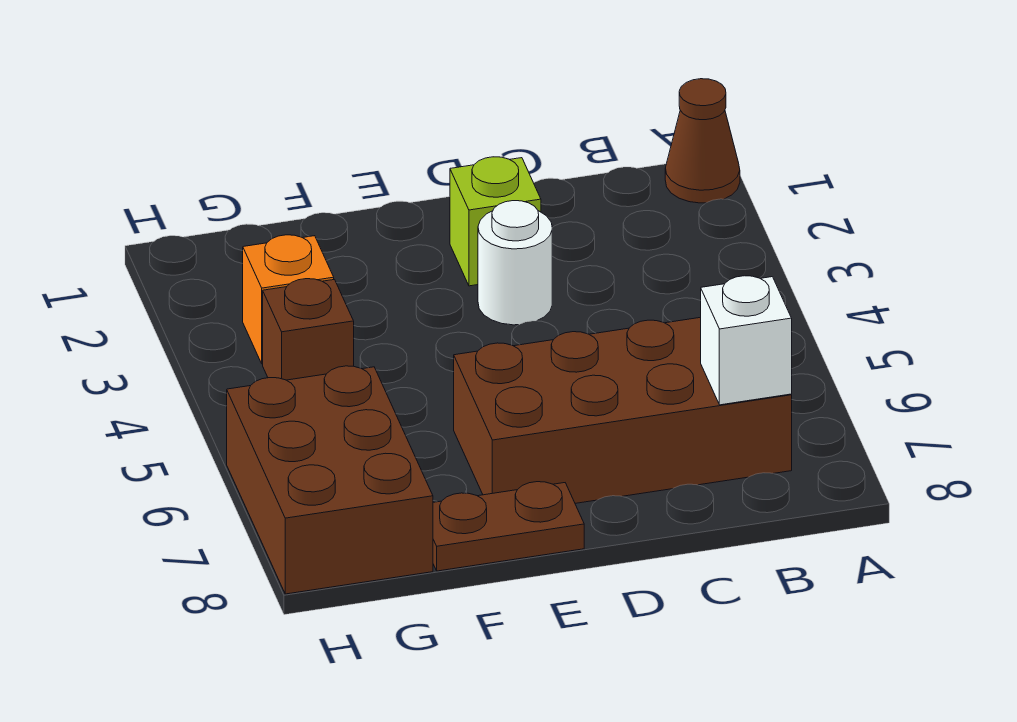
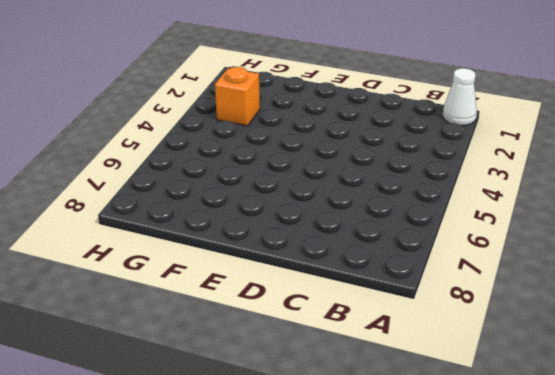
white 1x1 cone [443,68,477,126] -> brown 1x1 cone [665,79,740,203]
none -> brown 2x4 brick [454,317,792,503]
none -> lime 1x1 brick [450,157,541,286]

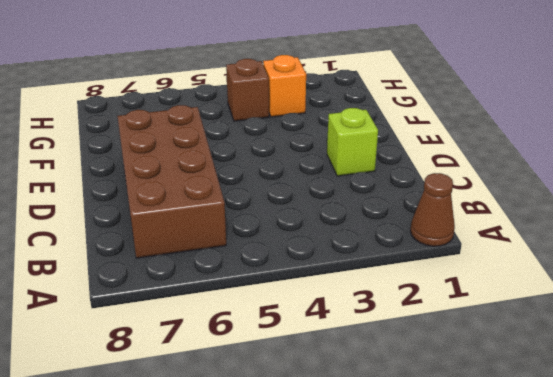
none -> white 1x1 round brick [478,201,552,325]
none -> brown 1x2 plate [433,482,584,571]

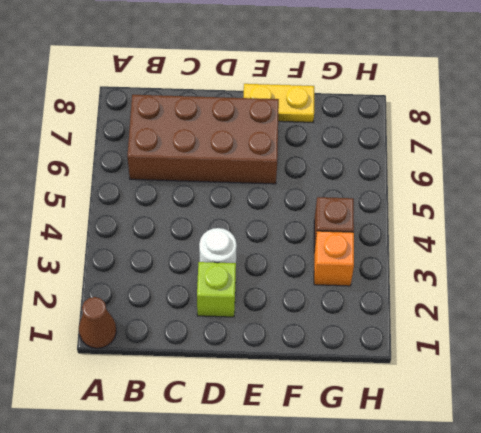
yellow 1x2 plate [243,84,314,122] -> brown 1x2 plate [433,482,584,571]
none -> brown 2x3 brick [227,366,433,594]
none -> white 1x1 brick [701,276,792,405]

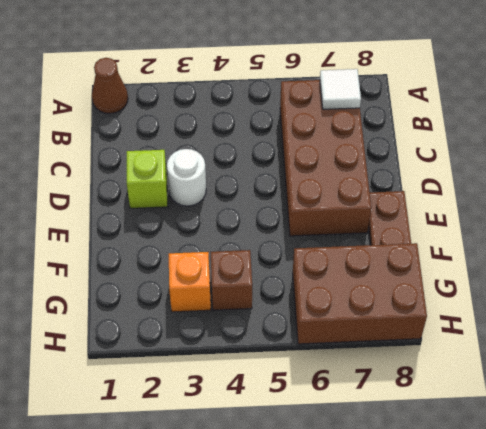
white 1x1 tile [320,69,361,109] -> white 1x1 brick [701,276,792,405]

